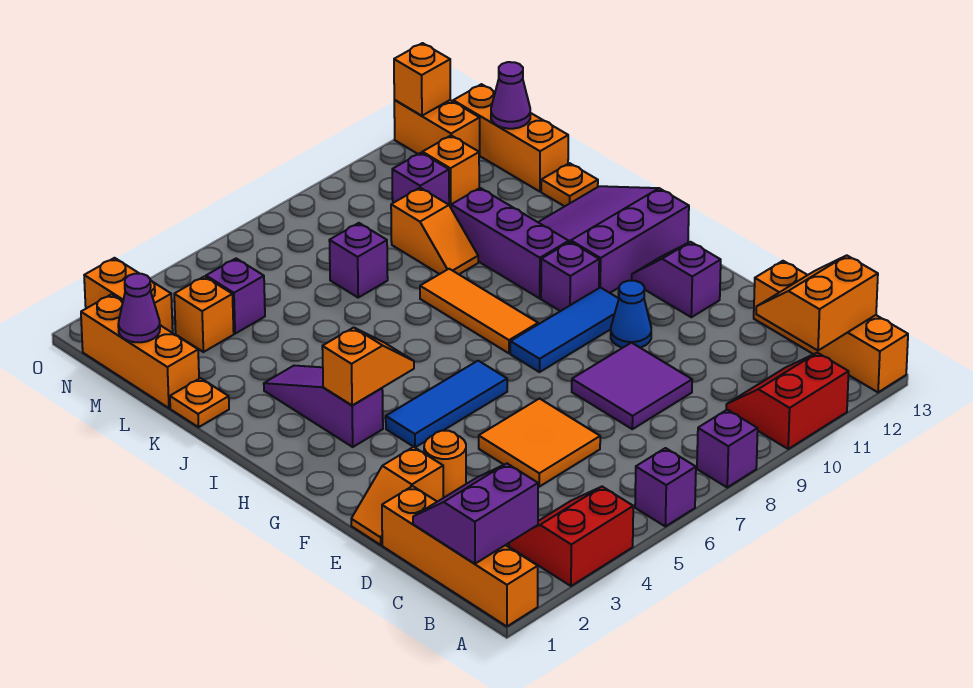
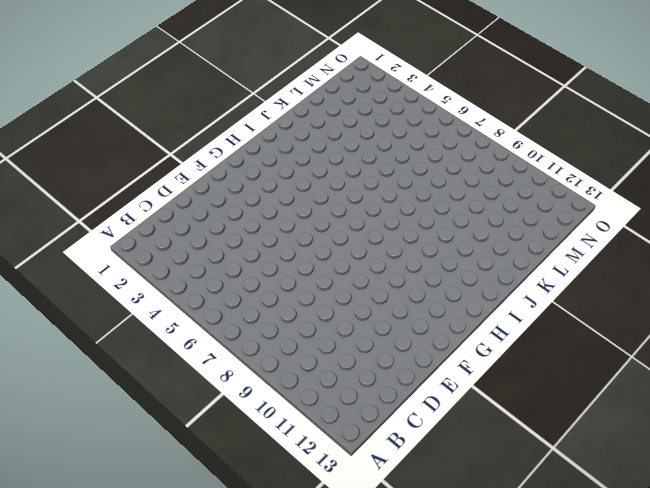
none -> orange 1x4 brick [382,486,538,626]
none -> red 2x2 slope [509,487,633,586]
none -> purple 1x1 brick [635,448,696,526]
none -> purple 1x1 brick [697,410,758,487]

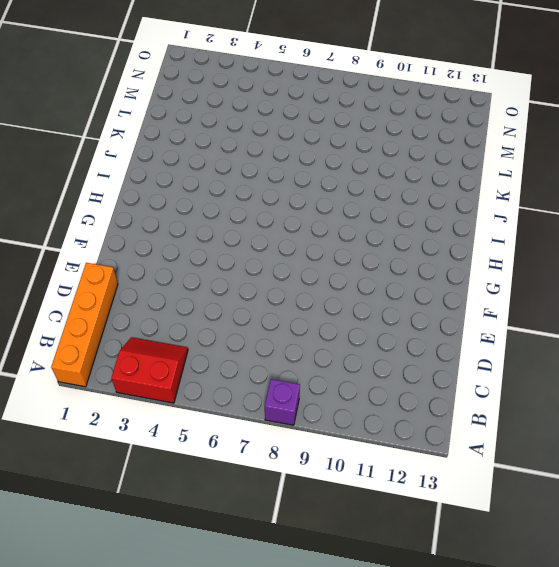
none -> purple 1x1 brick [635,448,696,526]
none -> red 2x2 slope [726,353,849,449]
none -> orange 1x4 brick [754,261,908,392]
none -> orange 2x2 tile [479,399,600,487]

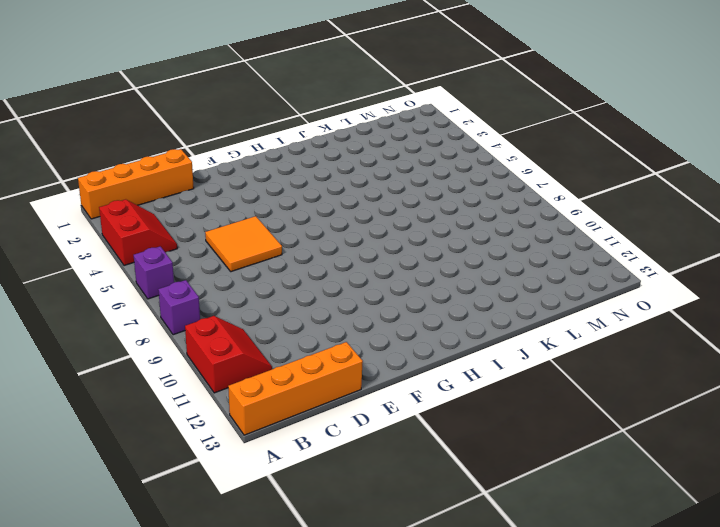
none -> purple 2x2 tile [572,343,692,429]
none -> orange 1x2 slope [351,447,443,545]
none -> orange 1x1 round brick [424,431,466,498]
none -> blue 1x1 cone [611,281,651,348]

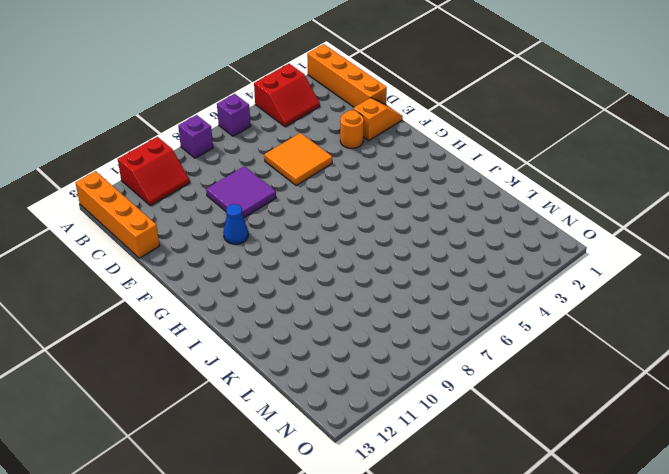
none -> purple 1x2 slope [632,242,721,317]
none -> blue 1x3 tile [386,361,507,447]
none -> blue 1x3 tile [510,287,619,372]
none -> purple 1x3 slope [264,366,383,447]

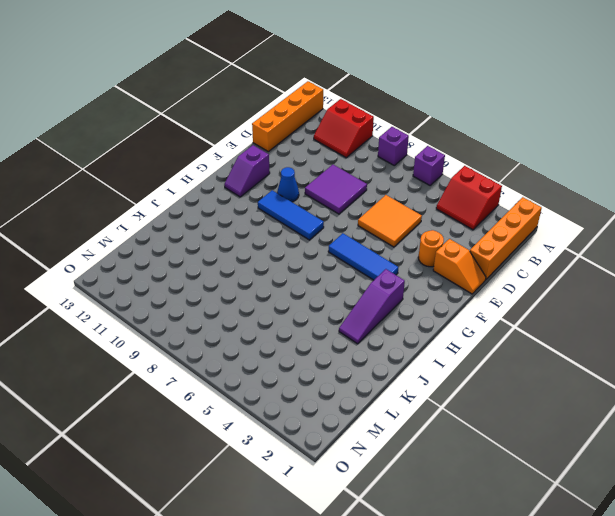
none -> orange 1x3 tile [420,269,538,353]
none -> purple 1x1 brick [541,242,599,311]
none -> purple 3x3 slope [538,186,689,293]
none -> purple 1x3 brick [451,188,569,298]

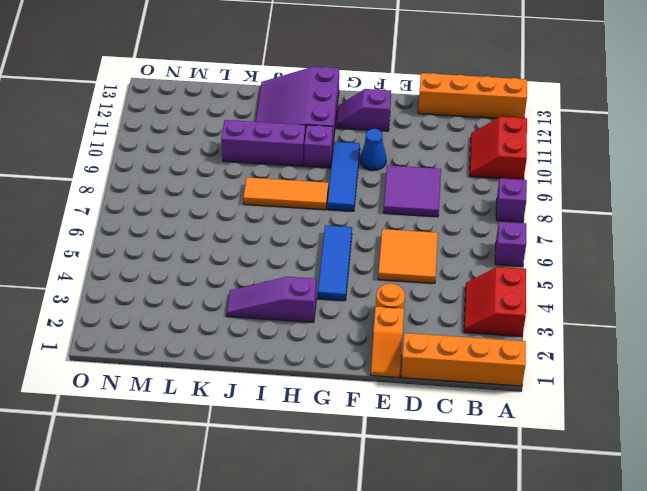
none -> orange 1x1 plate [170,378,229,427]
none -> orange 1x2 slope [391,188,478,274]
none -> orange 1x1 plate [541,163,598,206]
none -> orange 1x3 brick [81,294,199,408]

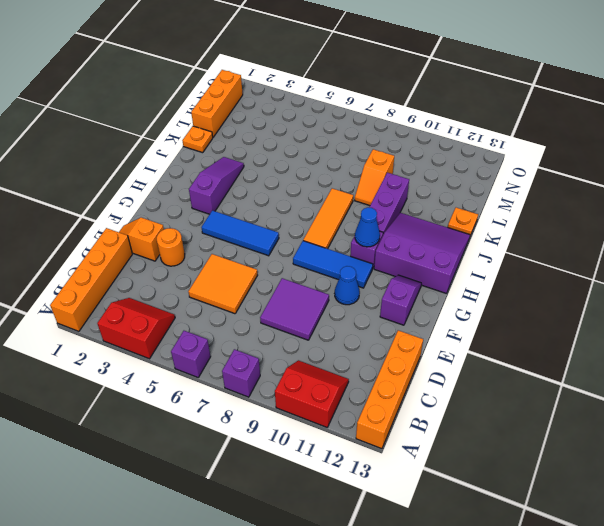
blue 1x1 cone [355,207,380,247] -> none
none -> purple 1x1 brick [329,223,388,297]
none -> orange 1x3 brick [453,84,568,192]
none -> orange 1x1 brick [174,276,234,352]
none -> purple 1x1 brick [206,259,265,334]

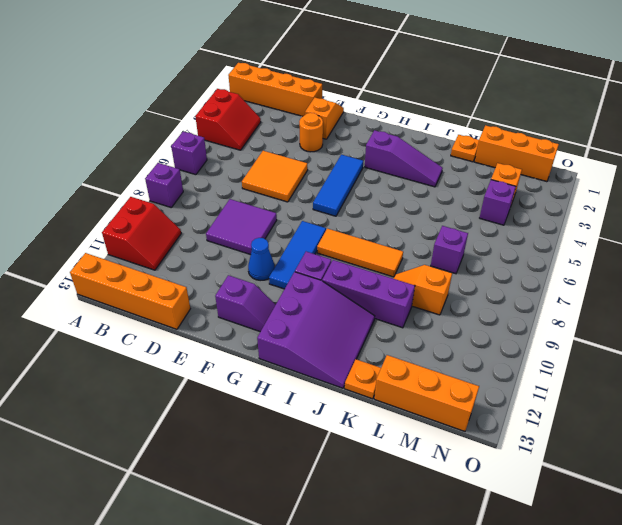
none -> purple 1x1 brick [392,153,449,205]
none -> orange 1x1 brick [422,136,479,207]
none -> orange 1x2 brick [84,258,173,333]
none -> orange 1x2 brick [394,100,480,158]

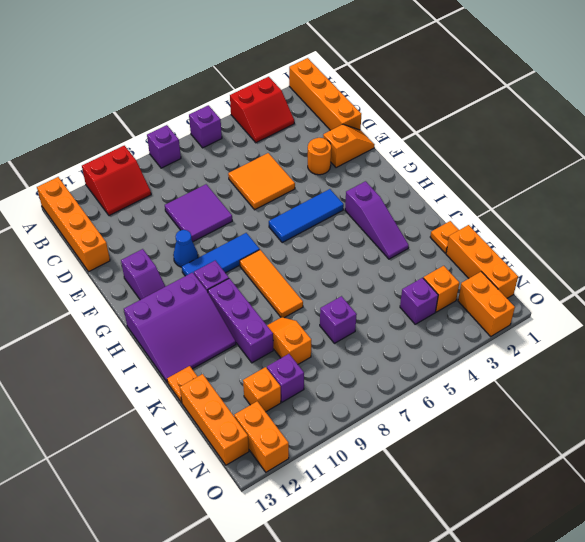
none -> purple 2x2 slope [413,464,538,564]
none -> orange 2x2 slope [756,255,878,351]
none -> orange 1x2 slope [322,328,414,405]
none -> purple 1x1 cone [118,274,160,342]

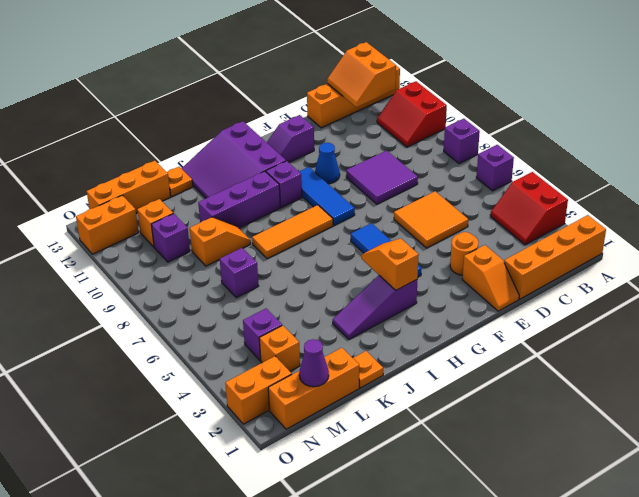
none -> purple 2x2 slope [413,464,538,564]
none -> purple 1x1 cone [491,62,530,129]
none -> orange 1x1 brick [394,43,450,116]

